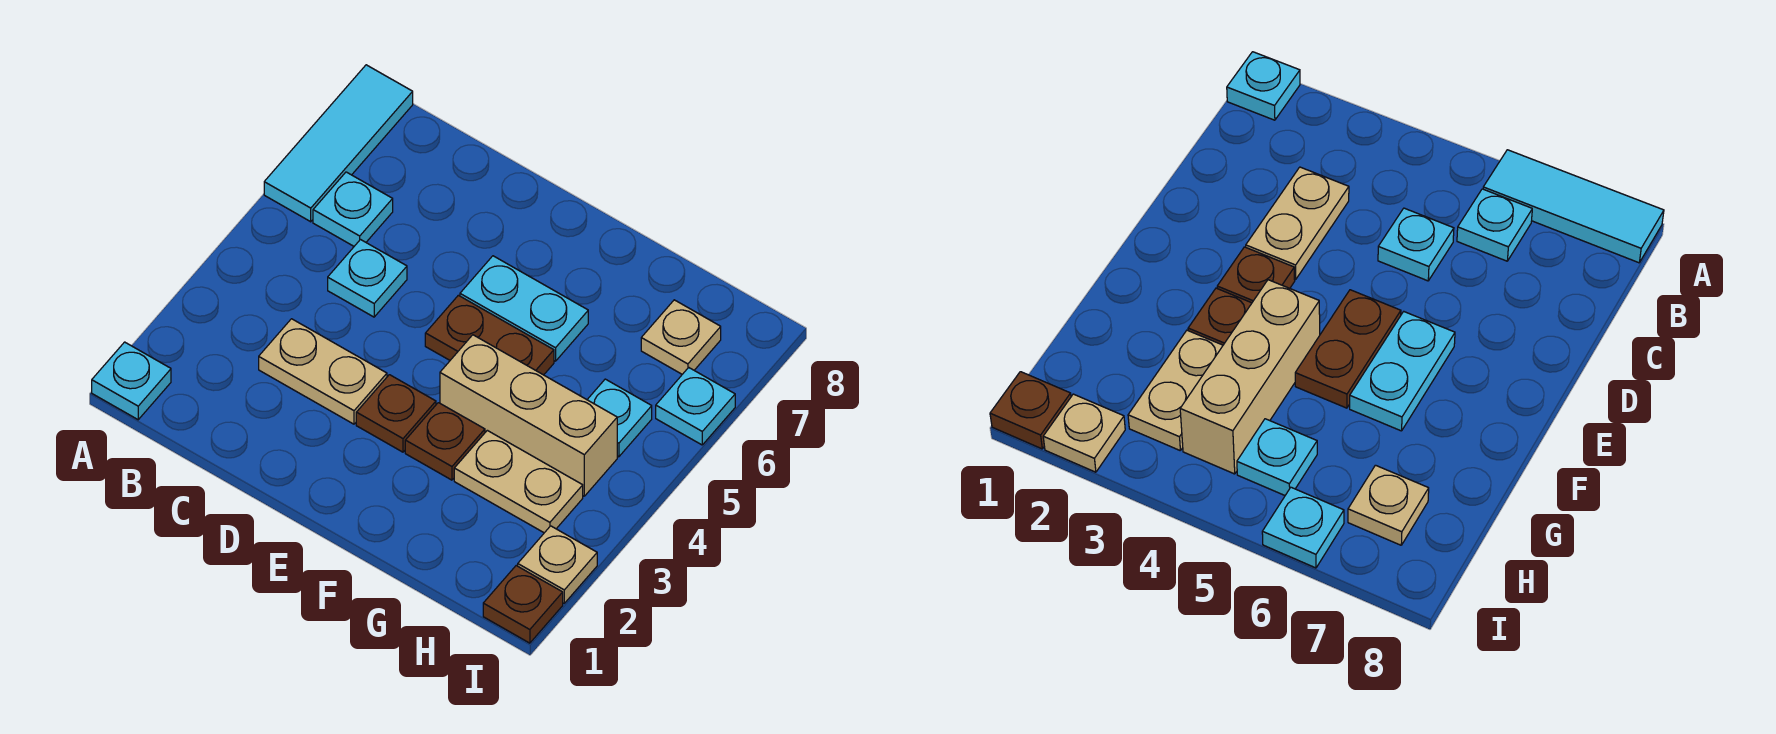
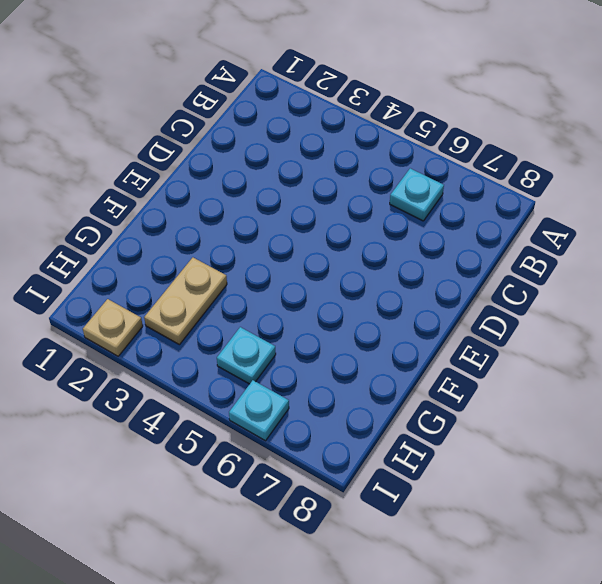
none -> cyan 1x1 plate [92,342,171,420]
none -> cyan 1x3 tile [264,65,413,222]
none -> tan 1x2 plate [259,319,387,424]

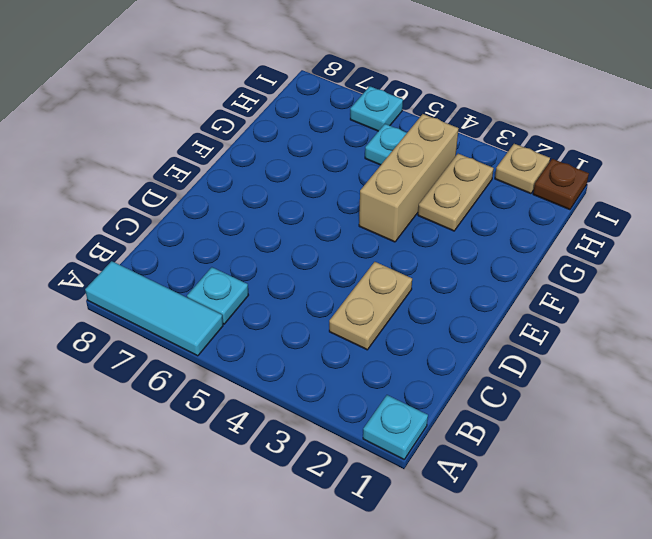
none -> cyan 1x1 plate [328,240,407,317]
none -> brown 1x1 plate [356,375,436,452]
none -> brown 1x2 plate [425,295,554,375]

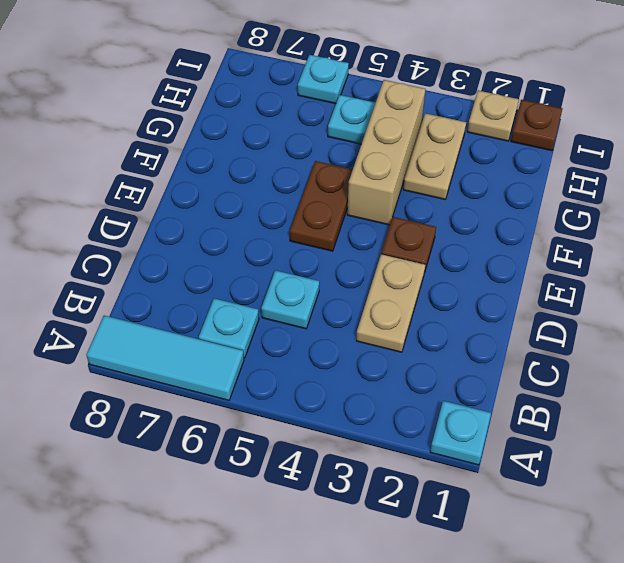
none -> cyan 1x2 plate [460,256,588,361]
none -> brown 1x1 plate [405,403,485,480]
none -> tan 1x1 plate [641,300,721,374]

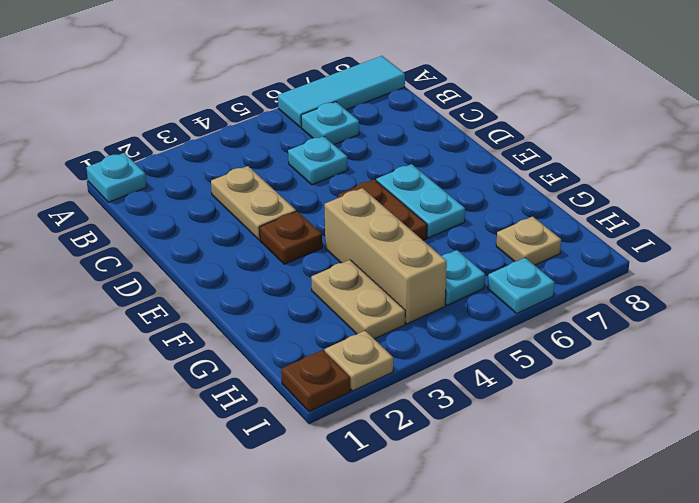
none -> brown 1x1 plate [405,403,485,480]

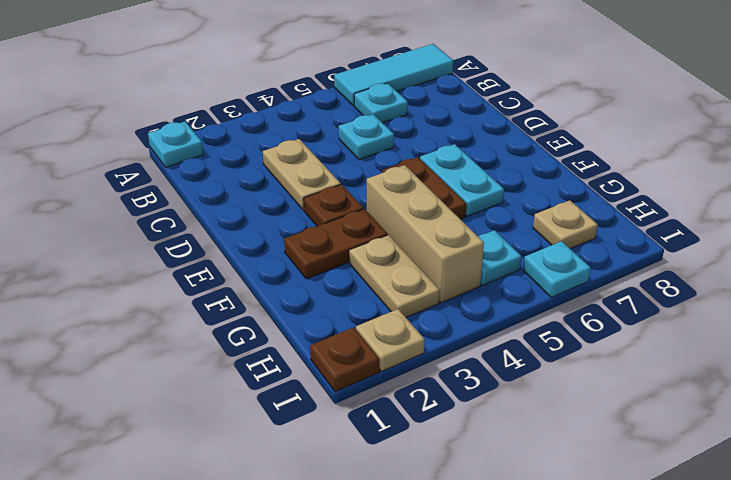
brown 1x2 plate [284,209,388,279] -> brown 1x1 plate [405,403,485,480]

